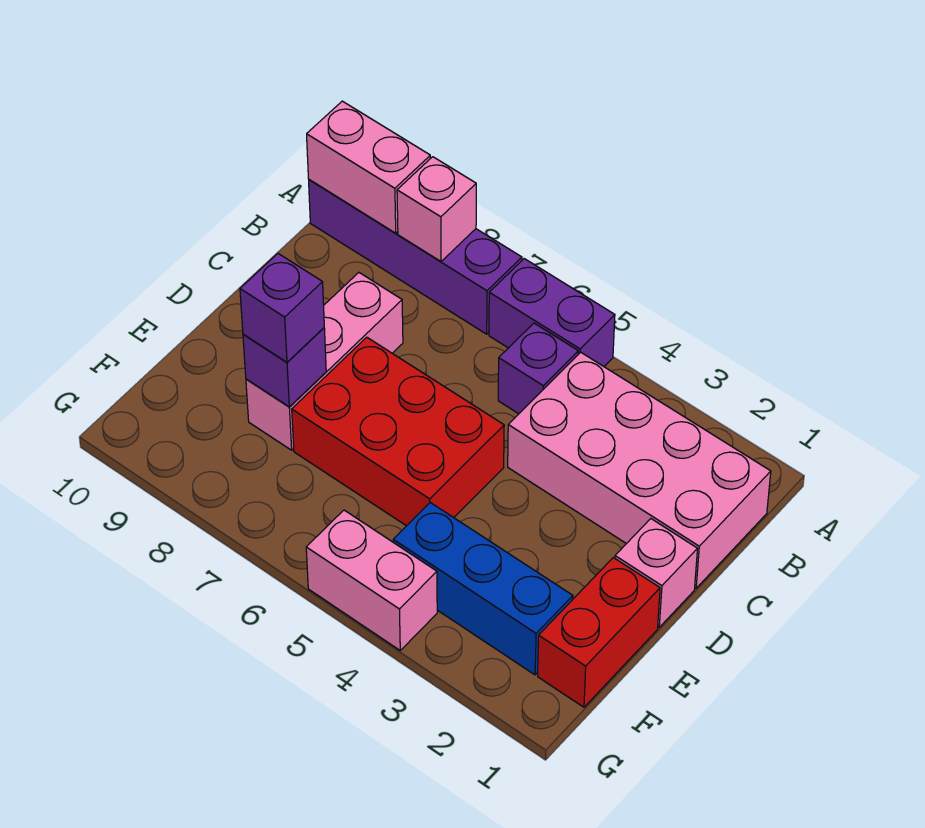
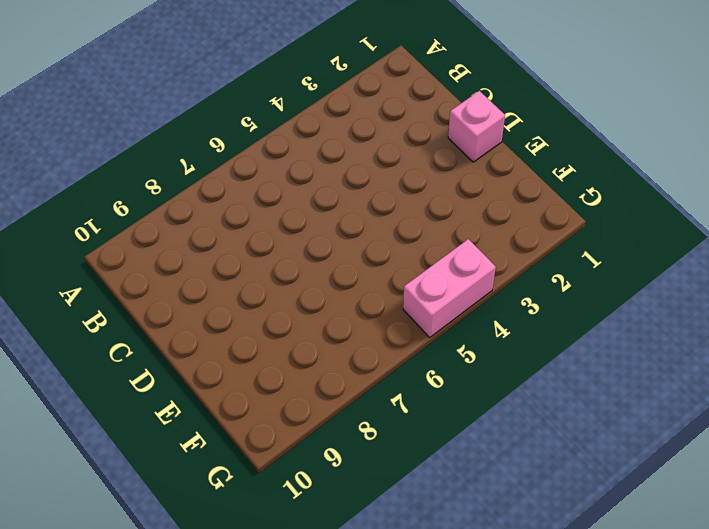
none -> purple 1x2 brick [489,259,615,366]
none -> purple 1x4 brick [309,180,522,334]
none -> pink 2x4 brick [508,352,771,588]

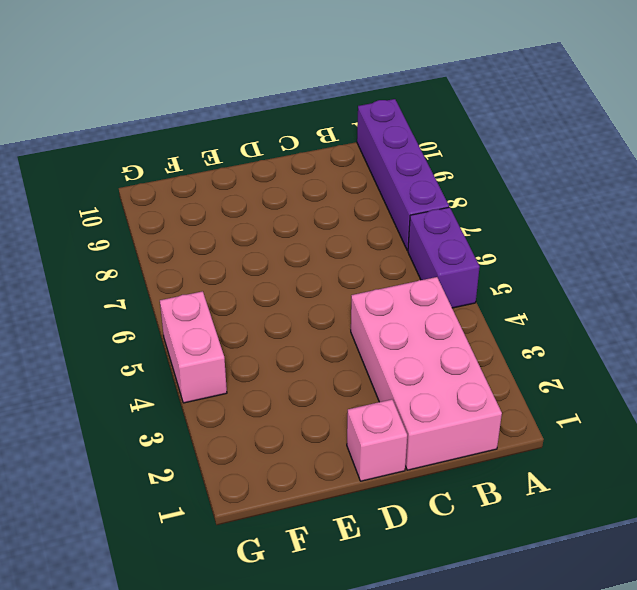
none -> purple 1x1 brick [498,323,578,414]
none -> pink 1x3 brick [246,273,403,450]
none -> red 2x3 brick [292,337,504,526]

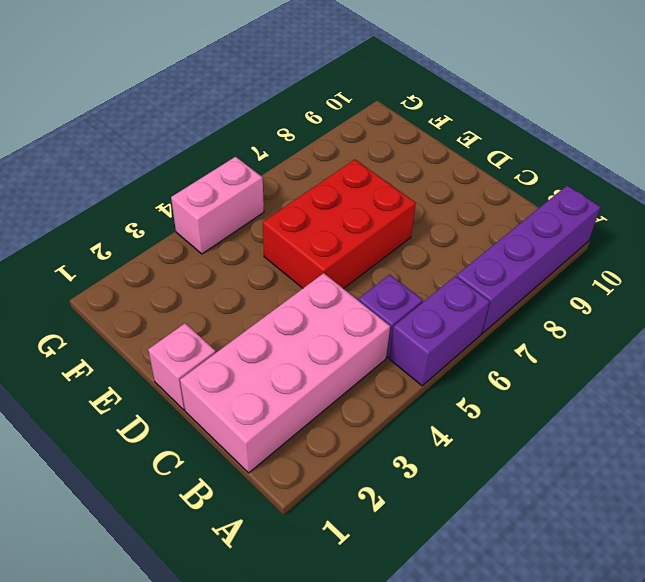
none -> pink 1x3 brick [246,273,403,450]
none -> red 1x2 brick [538,558,660,707]
none -> blue 1x3 brick [393,503,573,675]

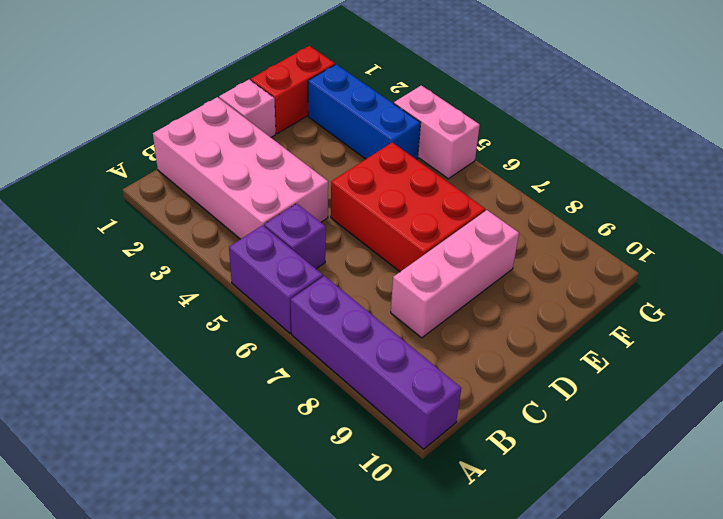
none -> pink 1x1 brick [397,157,476,261]
none -> pink 1x2 brick [307,101,430,233]
none -> purple 1x1 brick [243,328,326,407]

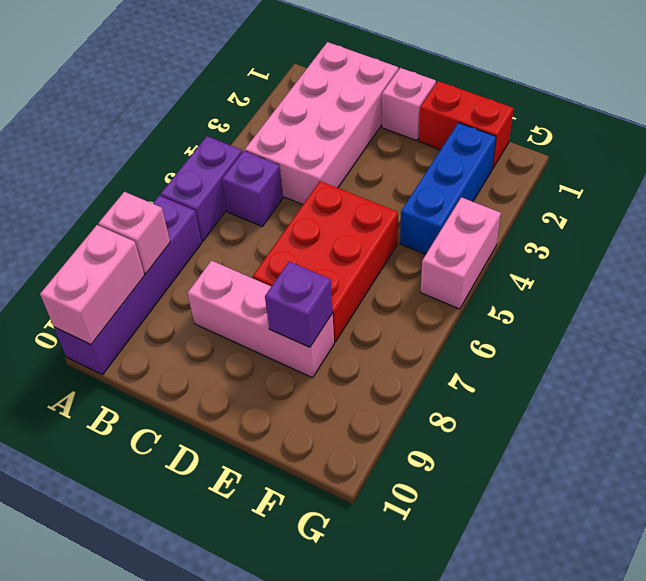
none -> purple 1x1 brick [240,254,324,362]

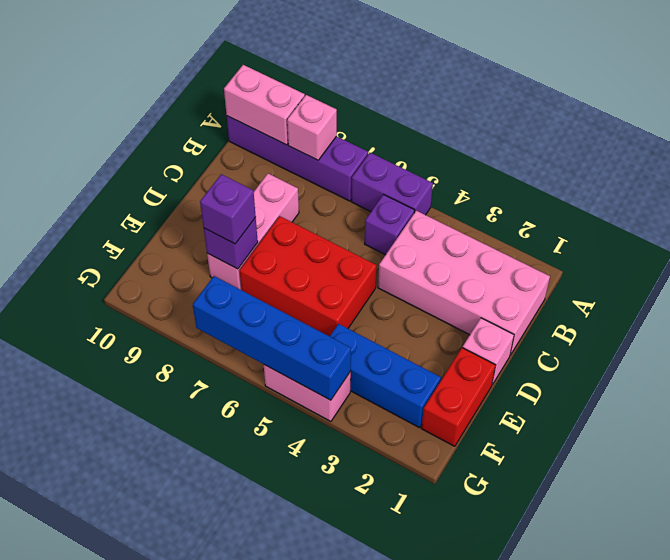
blue 1x4 brick [193,276,351,400] -> none

